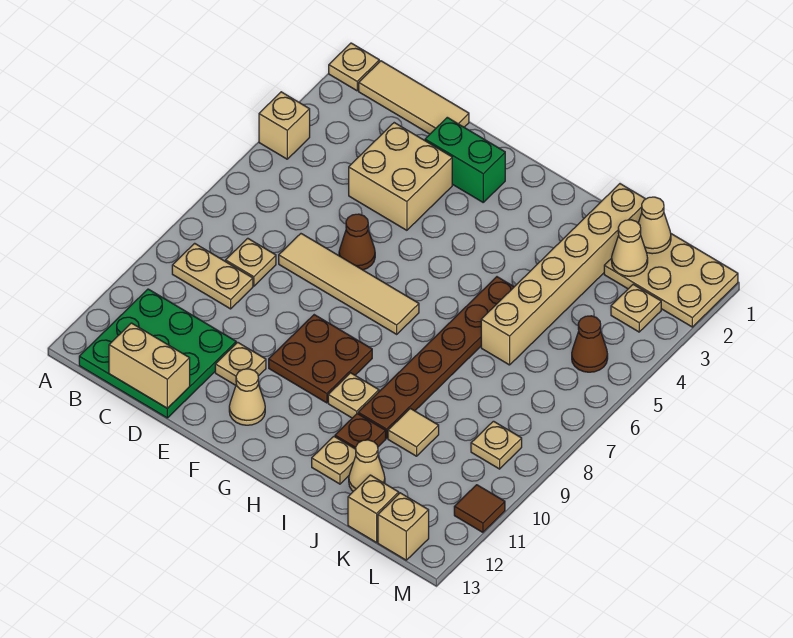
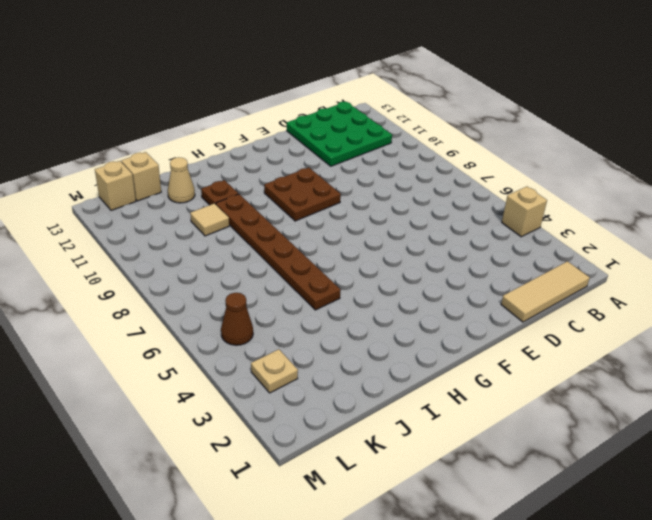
none -> tan 1x1 plate [329,43,379,91]
none -> tan 1x2 plate [172,243,253,309]
none -> tan 1x1 plate [226,238,276,286]
none -> tan 2x2 brick [349,123,452,230]

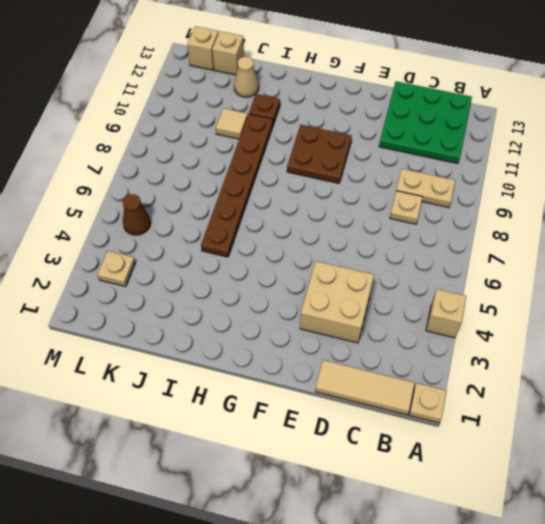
none -> tan 1x4 tile [279,234,419,334]
none -> green 1x2 brick [425,117,505,202]
none -> brown 1x1 cone [339,214,375,270]
none -> tan 1x1 plate [215,342,266,385]

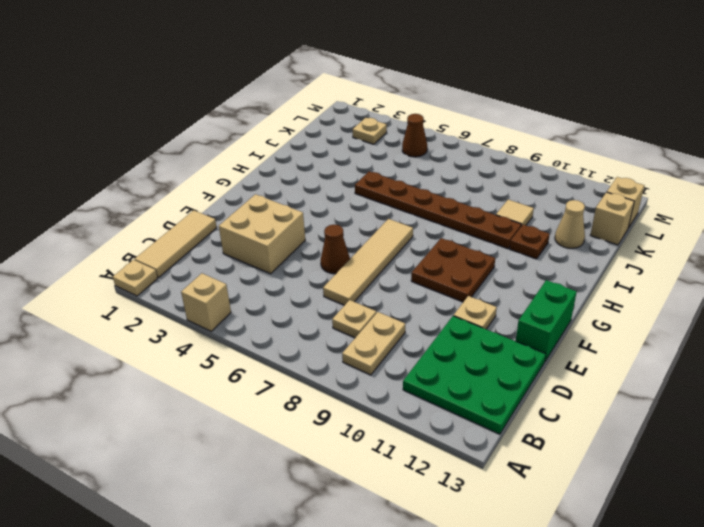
green 1x2 brick [516,280,577,361] -> green 1x2 brick moved to [425,117,505,202]
none -> tan 1x1 cone [229,369,265,425]
none -> tan 1x1 plate [328,373,379,418]
none -> tan 1x1 plate [312,437,356,484]
none -> tan 1x6 brick [481,184,645,365]

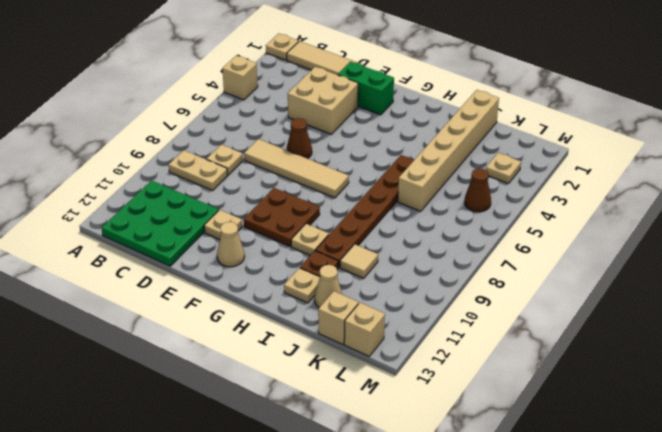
none -> tan 2x3 plate [604,234,738,327]
none -> tan 1x1 plate [471,421,522,469]
none -> brown 1x1 tile [454,485,505,532]
none -> tan 1x2 brick [109,323,190,408]

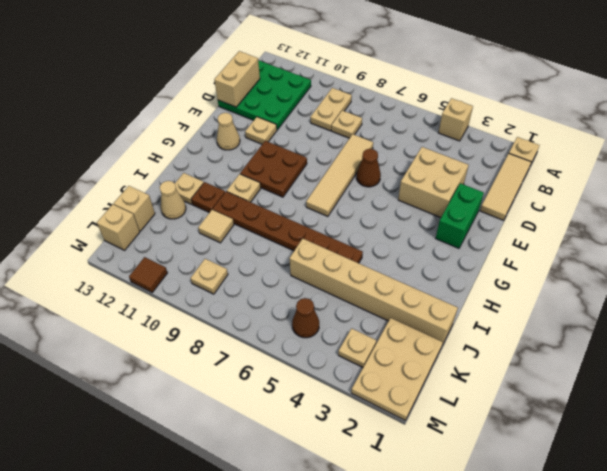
none -> tan 1x1 cone [638,197,671,254]
none -> tan 1x1 cone [612,220,648,276]

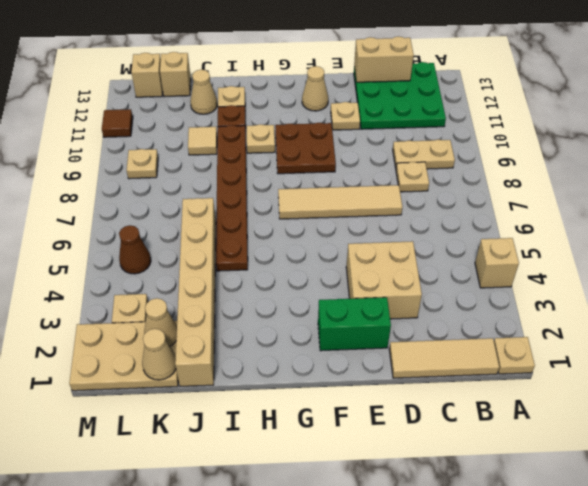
none -> brown 1x1 cone [339,214,375,270]

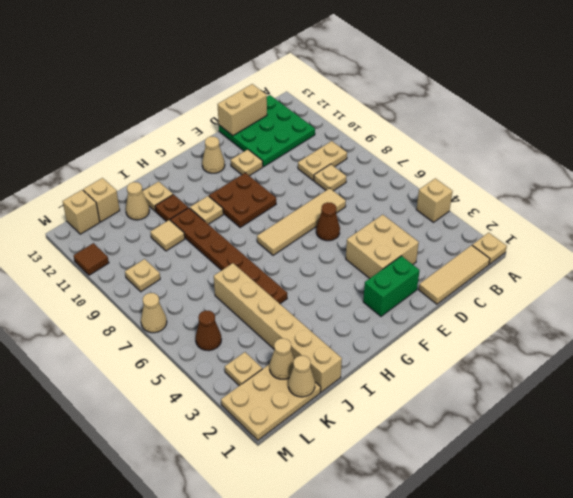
tan 1x1 cone [141,293,167,333] -> none

